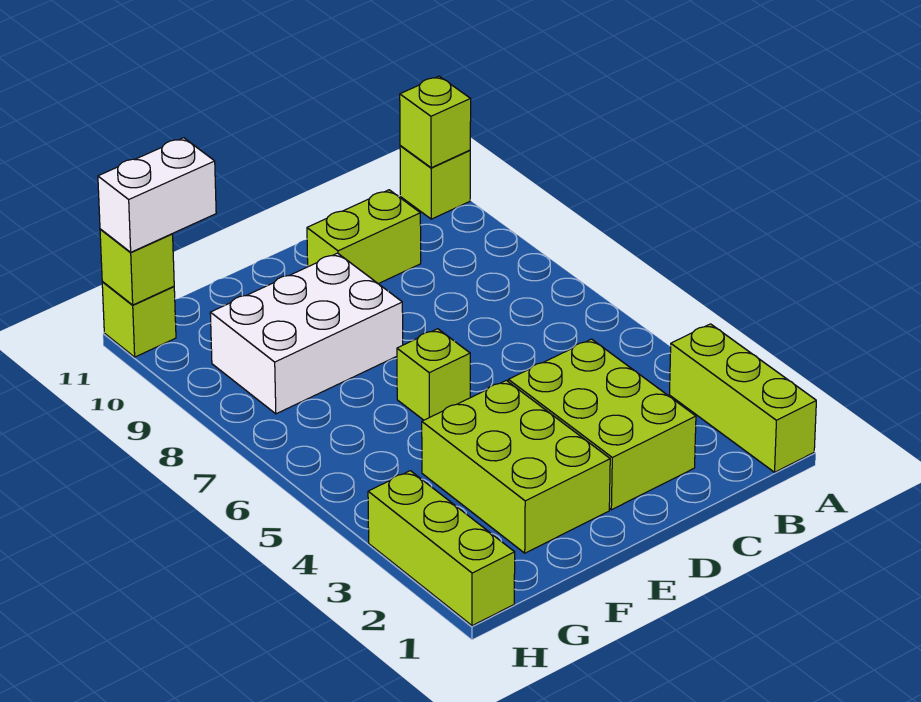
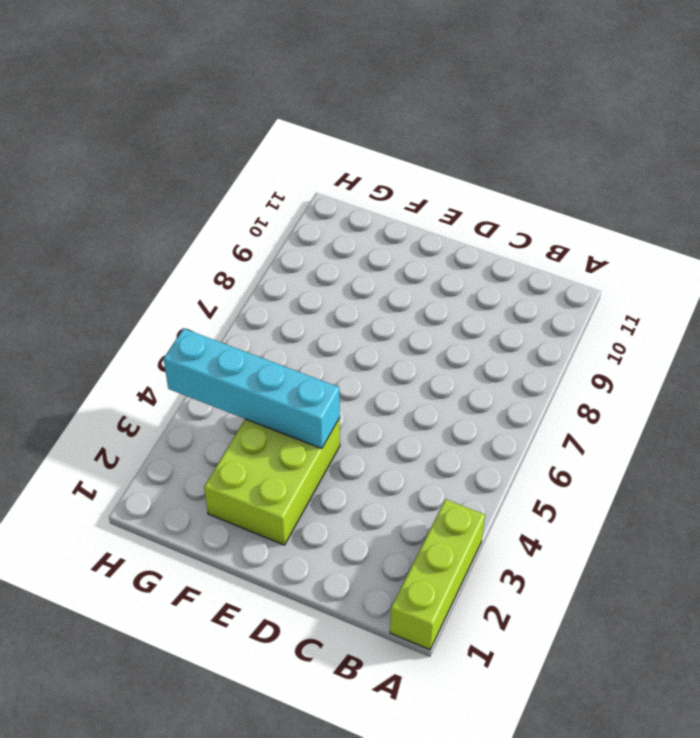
cyan 1x4 brick [164,328,340,448] -> none
none -> lime 1x1 brick [400,146,470,219]
none -> lime 2x3 brick [508,339,696,510]
none -> lime 1x2 brick [307,190,421,284]

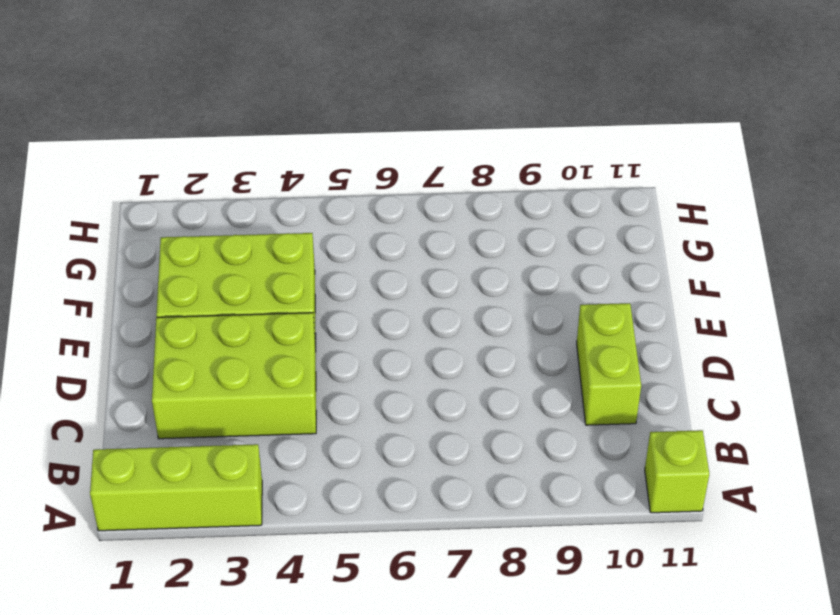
none -> lime 1x1 brick [397,329,470,420]
none -> white 2x3 brick [210,253,403,414]
none -> lime 1x3 brick [368,471,515,626]

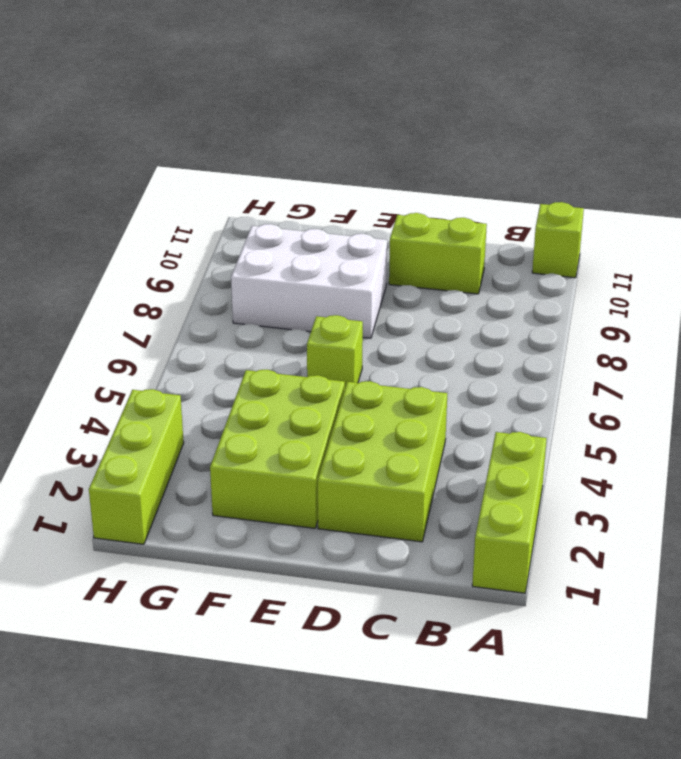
none -> lime 1x1 brick [102,282,176,357]
none -> lime 1x1 brick [400,76,471,168]
none -> lime 1x1 brick [100,229,174,305]

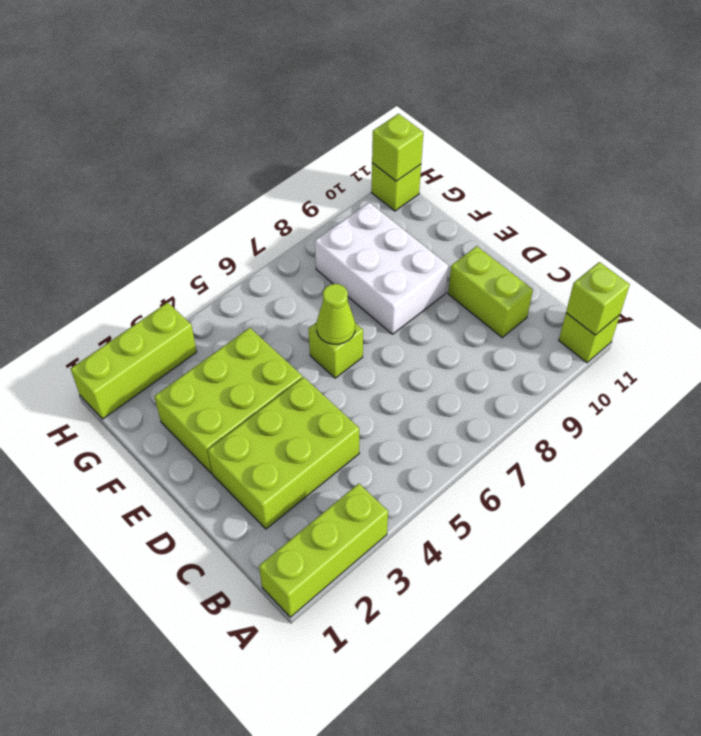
lime 1x1 cone [316,284,355,344] -> none
none -> white 1x2 brick [98,138,216,252]

